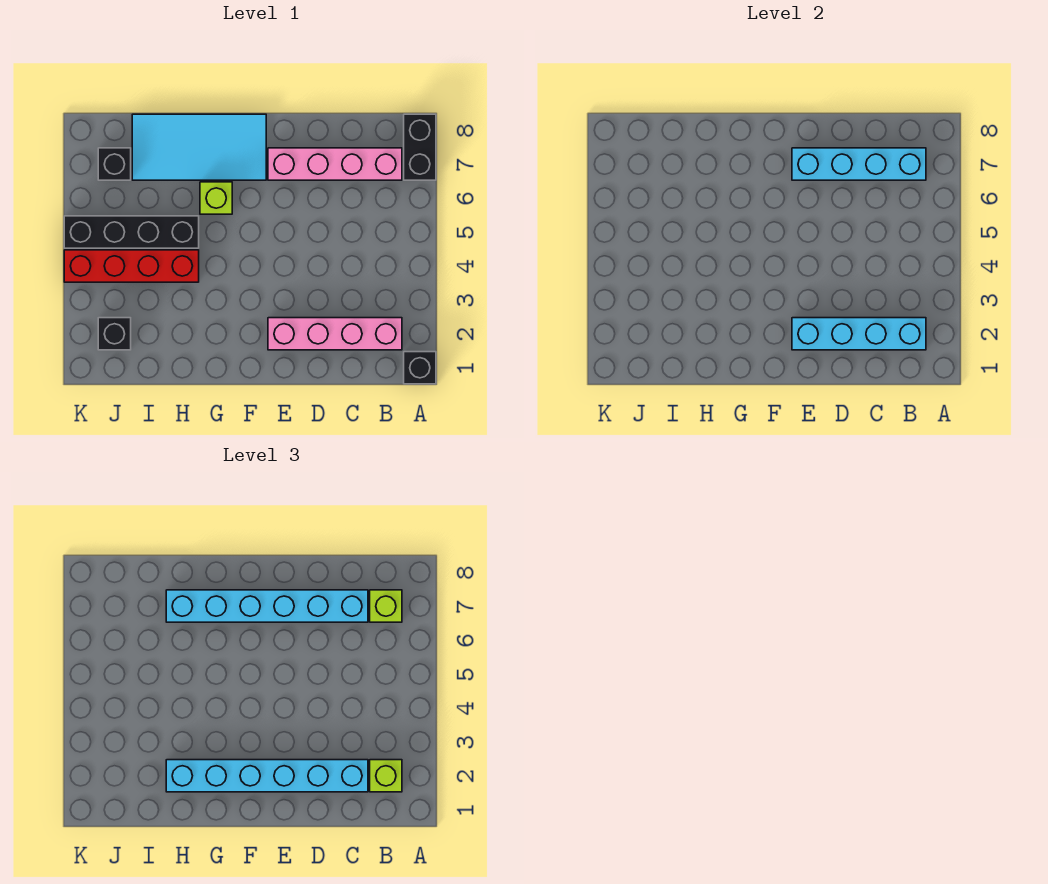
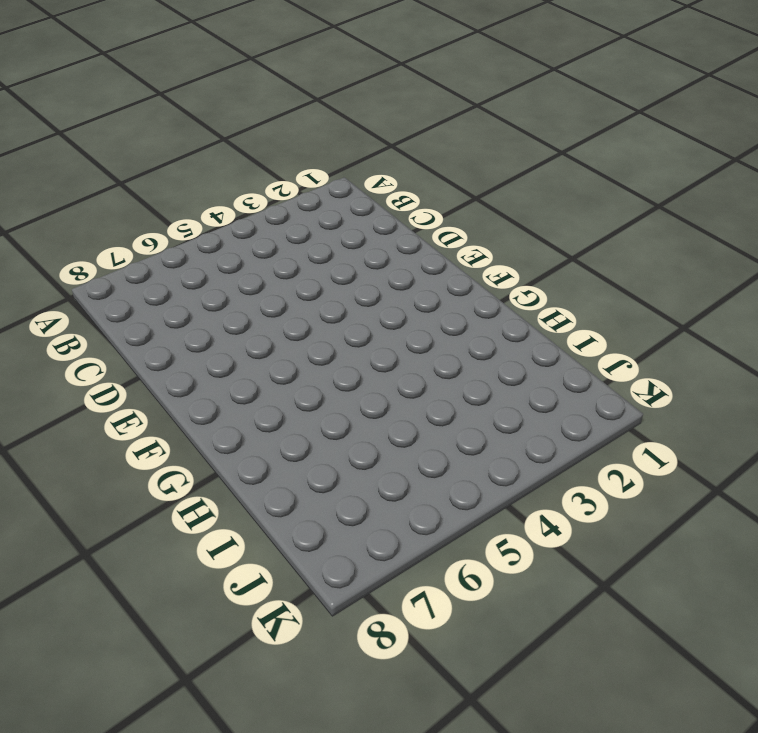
none -> black 1x1 brick [404,352,436,384]
none -> black 1x2 brick [404,114,436,180]
none -> pink 1x4 brick [268,318,402,350]

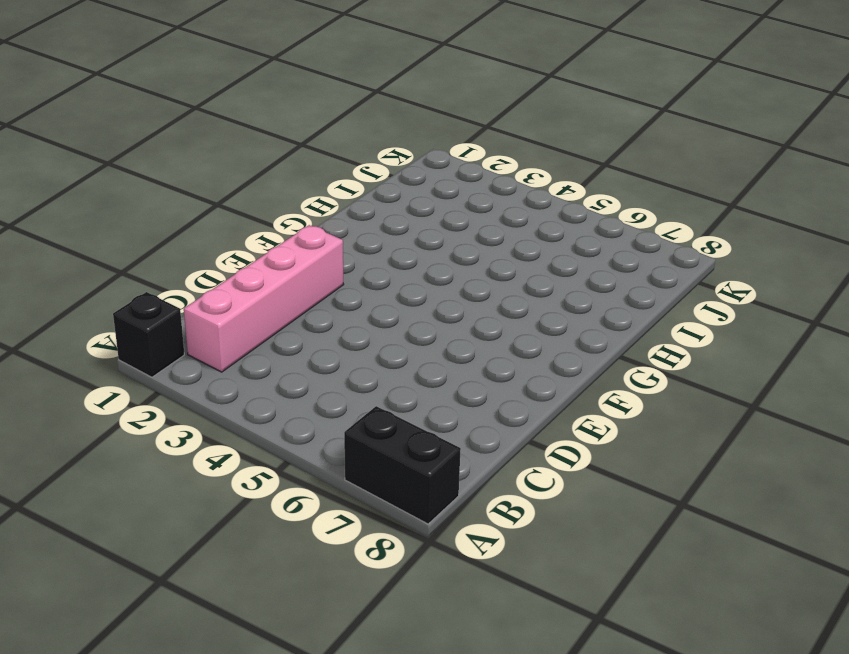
none -> pink 1x4 brick [268,148,402,180]
none -> cyan 2x4 tile [132,114,266,180]
none -> lime 1x1 brick [200,182,232,214]

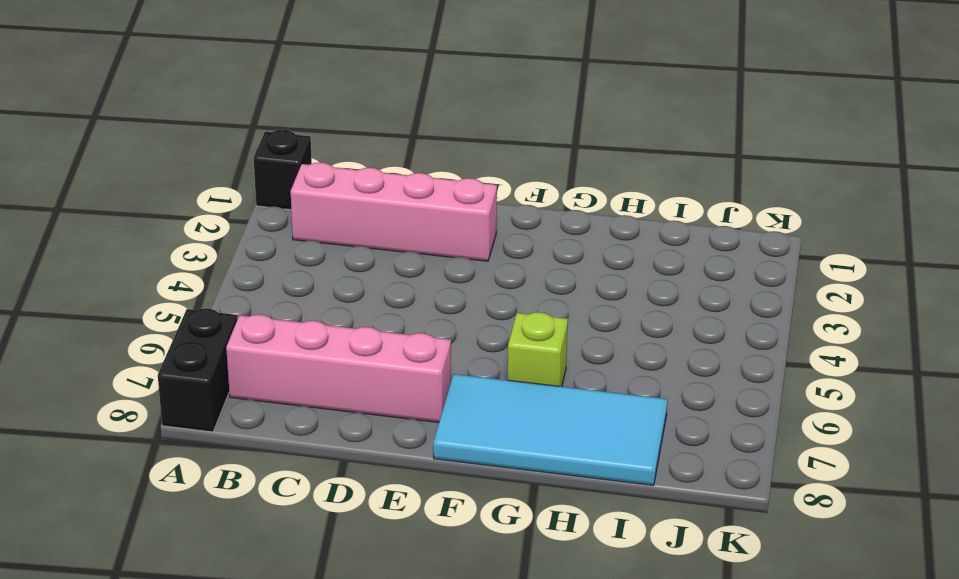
none -> red 1x4 brick [64,250,199,282]
none -> black 1x4 brick [64,216,199,248]
none -> black 1x1 brick [98,318,131,350]

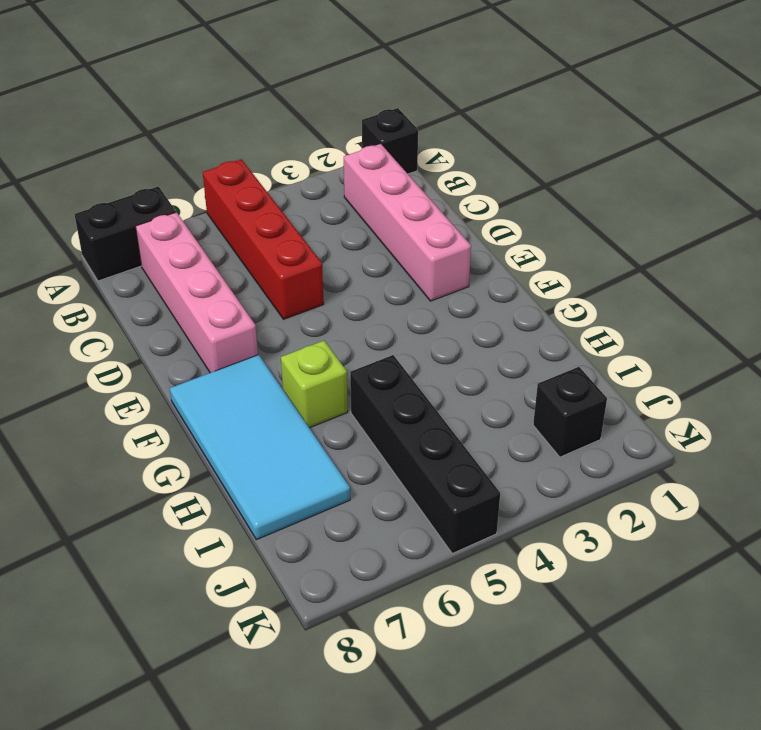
red 1x4 brick [203,159,324,319] -> red 1x4 brick moved to [64,250,199,282]
none -> black 1x1 brick [98,148,131,180]
none -> cyan 1x4 brick [792,318,926,350]
none -> cyan 1x4 brick [792,148,926,180]

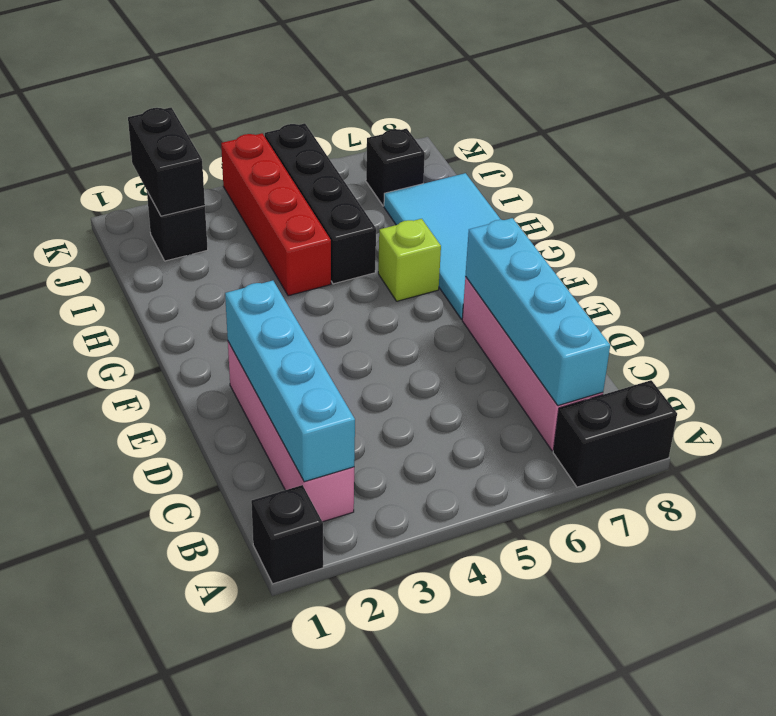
black 1x2 brick [128,108,205,216] -> none
none -> lime 1x1 brick [370,760,402,792]
none -> lime 1x1 brick [370,590,402,622]
none -> cyan 1x6 brick [166,760,368,792]

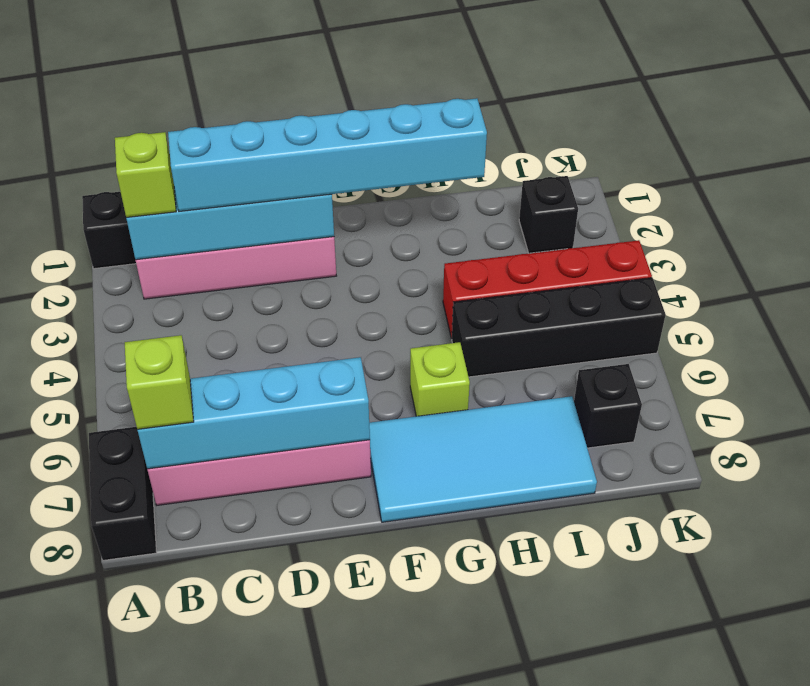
none -> cyan 1x6 brick [166,590,368,622]

